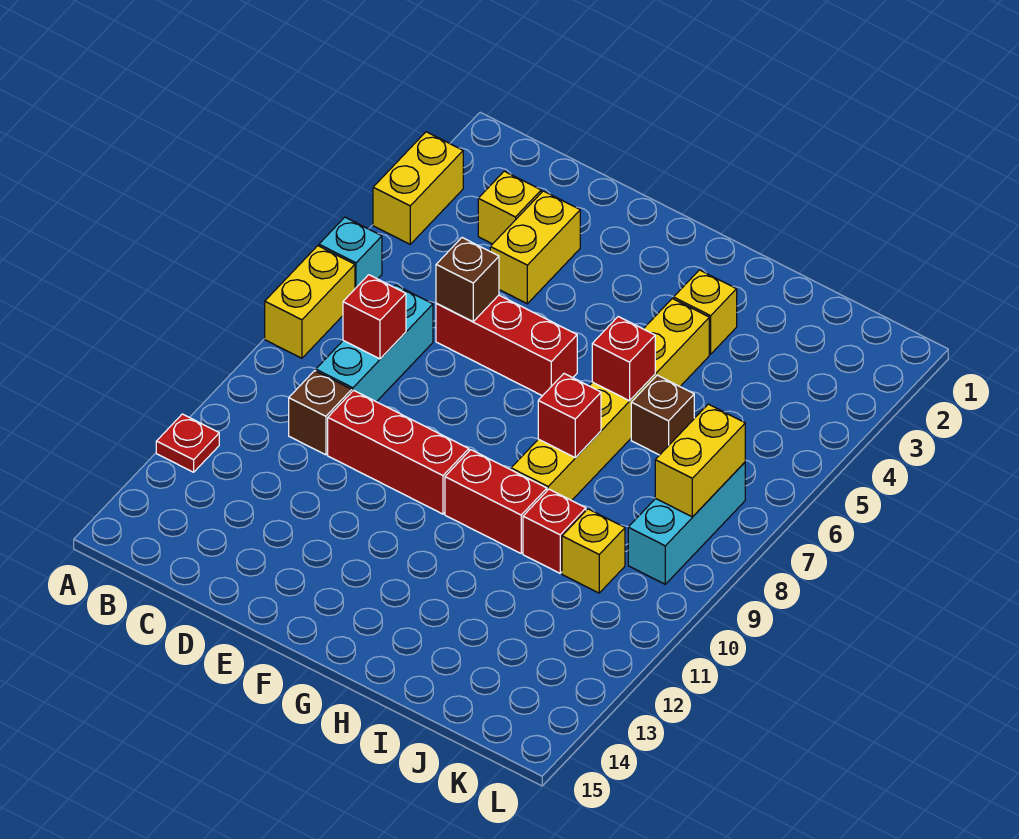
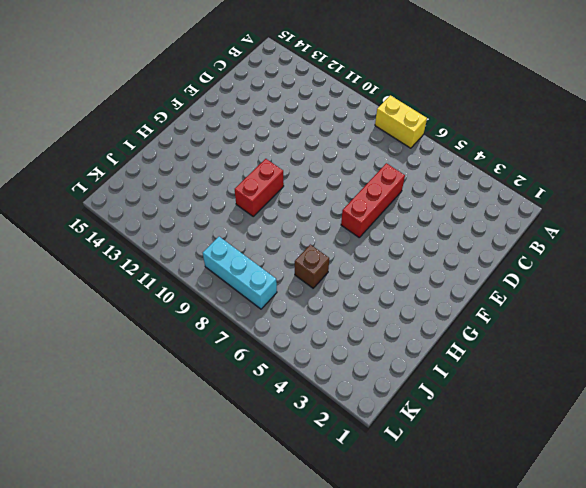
none -> yellow 1x2 brick [373,132,463,244]
none -> cyan 1x1 brick [319,217,382,288]
none -> red 1x1 plate [156,414,219,472]

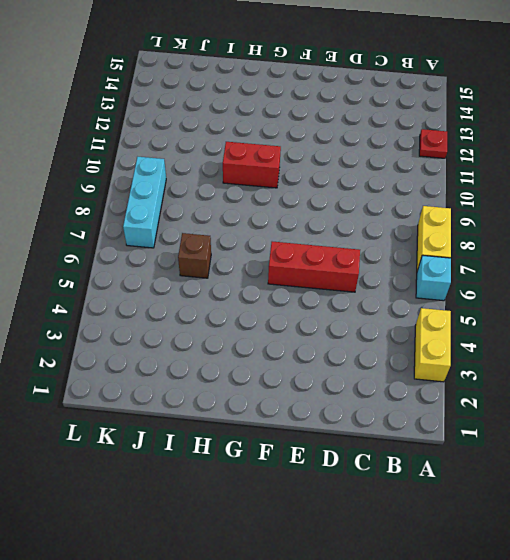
none -> yellow 1x1 brick [478,171,541,244]
none -> cyan 1x3 brick [316,285,433,402]
none -> brown 1x1 brick [289,371,352,455]

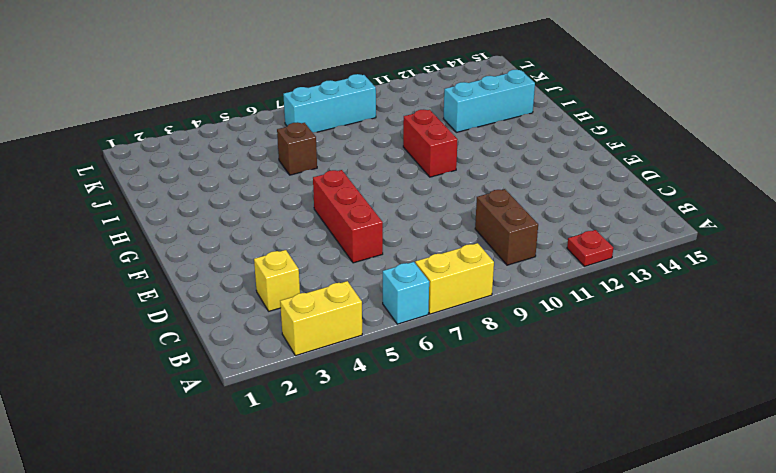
brown 1x2 brick [475,189,538,265] -> brown 1x1 brick [289,371,352,455]
cyan 1x3 brick [443,70,535,132] -> cyan 1x3 brick moved to [316,285,433,402]
none -> yellow 1x2 brick [490,191,580,304]
none -> red 1x3 brick [328,390,469,514]
none -> yellow 1x1 brick [674,270,737,354]

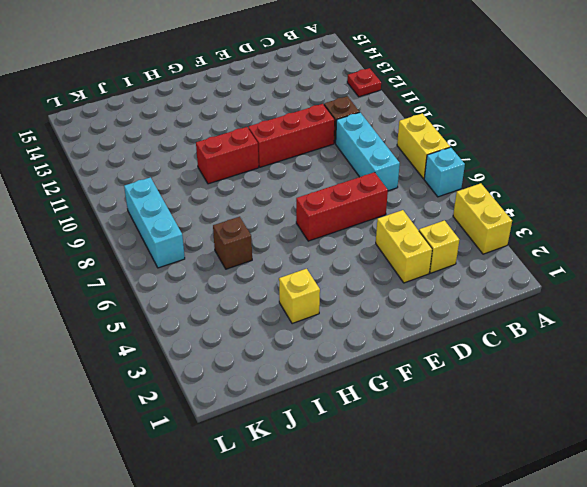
none -> yellow 1x6 brick [511,299,709,501]
none -> red 1x1 brick [523,489,586,573]
none -> yellow 1x1 brick [562,509,625,593]

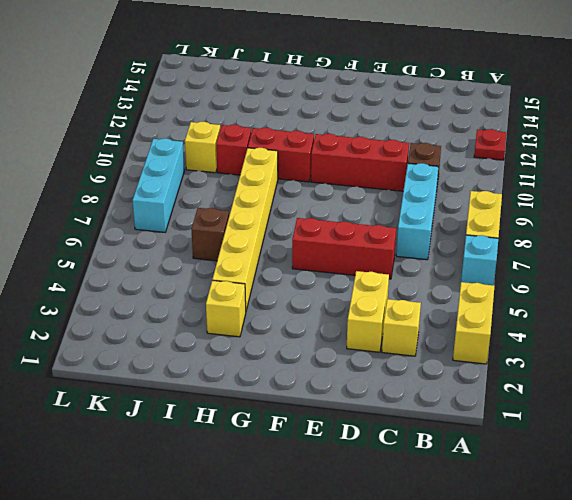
none -> red 1x1 brick [343,275,406,359]
none -> brown 1x1 brick [436,238,499,321]
none -> red 1x1 brick [592,317,655,401]

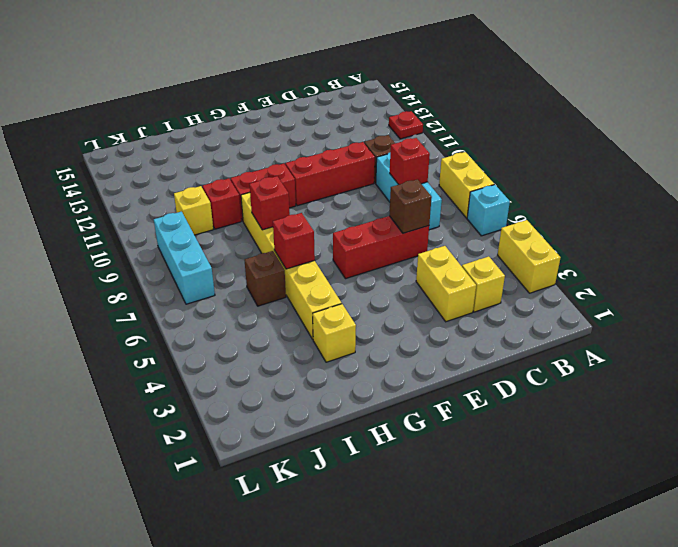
none -> yellow 1x2 brick [655,404,745,517]

